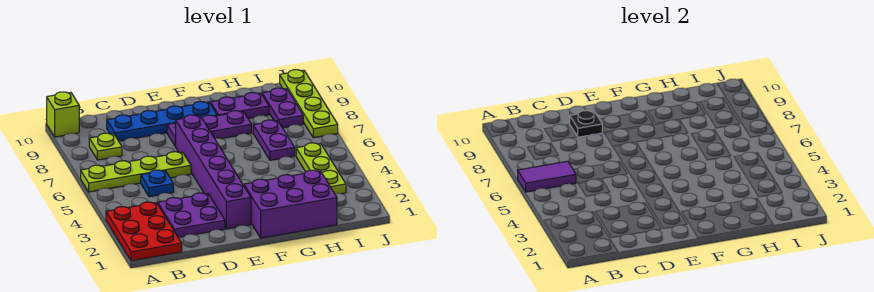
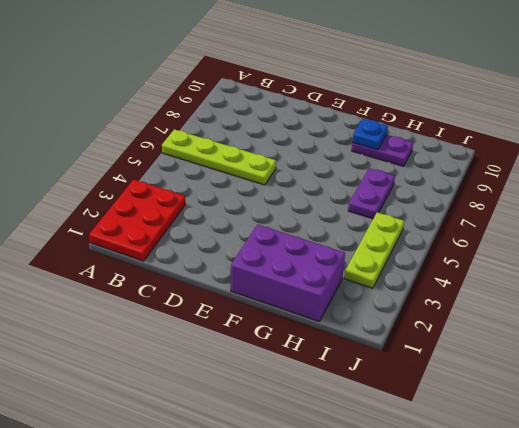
blue 1x1 plate [352,119,388,150] -> blue 1x1 plate moved to [141,170,174,197]
none -> lime 1x1 brick [47,92,79,137]
none -> lime 1x1 plate [89,133,122,160]
none -> purple 2x2 plate [158,193,225,237]

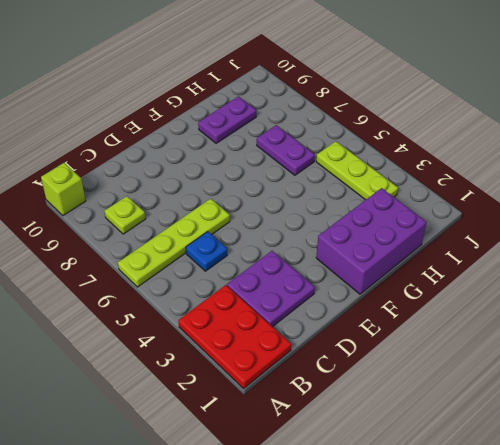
none -> blue 1x4 plate [107,102,217,141]
none -> purple 1x6 brick [175,115,251,229]
none -> purple 1x3 plate [167,111,252,146]

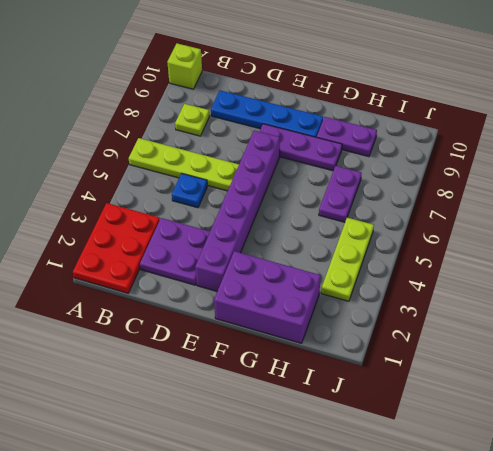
none -> purple 1x2 plate [262,88,303,128]
none -> lime 1x4 plate [280,70,338,138]
none -> purple 1x2 tile [518,161,576,192]

